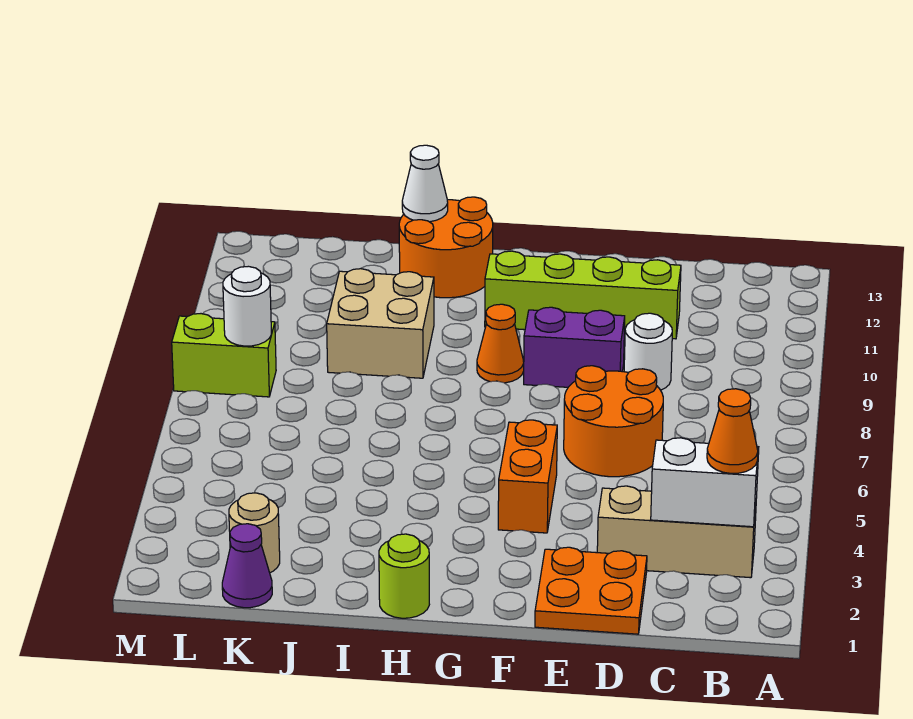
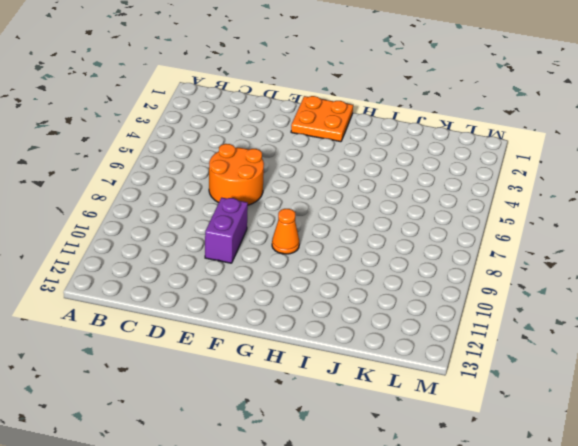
purple 1x2 brick [205,198,248,263] -> purple 1x2 brick turned to [524,307,625,387]
orange 2x2 plate [291,96,353,142] -> orange 2x2 plate moved to [535,547,647,634]
none -> tan 1x3 brick [597,486,756,578]
none -> white 1x1 round brick [624,313,672,390]
none -> lime 1x4 brick [485,251,681,339]

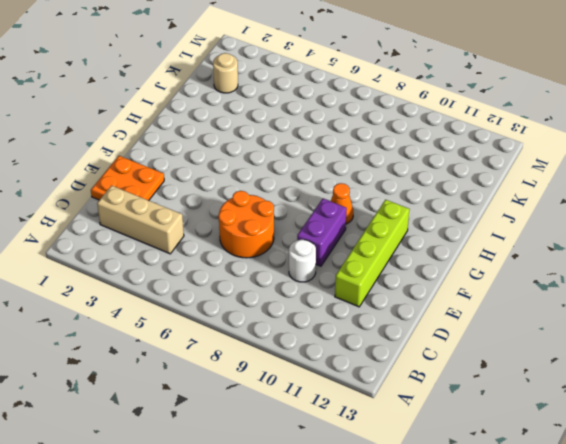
tan 1x3 brick [97,186,184,254] -> tan 1x3 brick turned to [597,486,756,578]
none -> orange 1x2 brick [498,420,557,533]
none -> lime 1x1 round brick [379,534,429,618]
none -> orange 2x2 round brick [399,197,493,298]

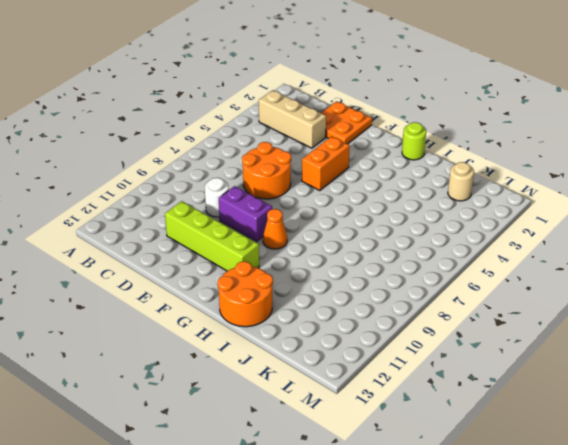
none -> tan 2x2 brick [327,269,434,378]
none -> purple 1x1 cone [222,524,272,608]
none -> lime 1x2 brick [172,314,276,397]

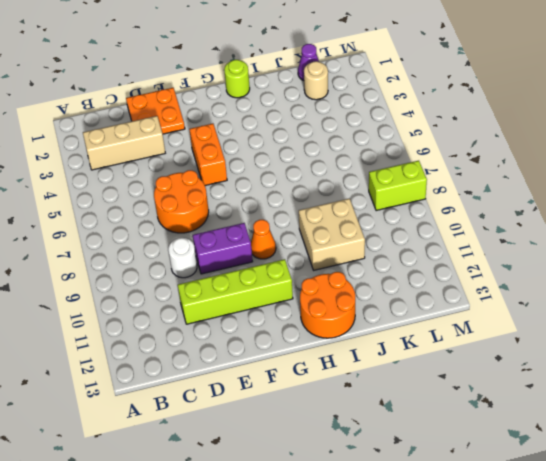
none -> white 1x2 brick [651,438,759,527]
none -> white 1x1 cone [402,145,448,222]
none -> white 1x1 round brick [223,266,271,346]

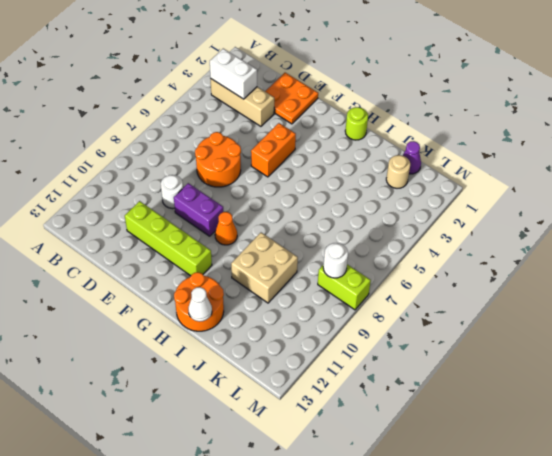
none -> orange 1x1 cone [707,389,758,473]

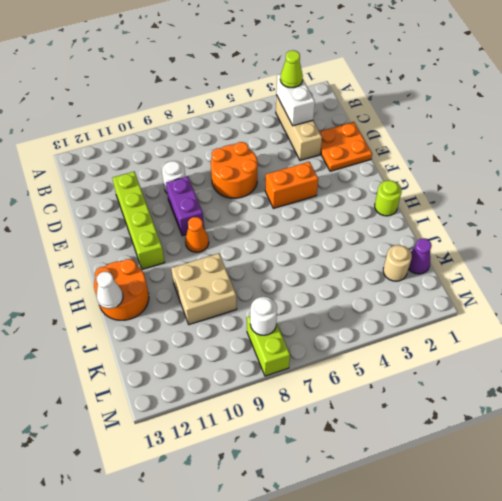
lime 1x1 cone [280,50,303,88] -> orange 1x1 cone [707,389,758,473]

